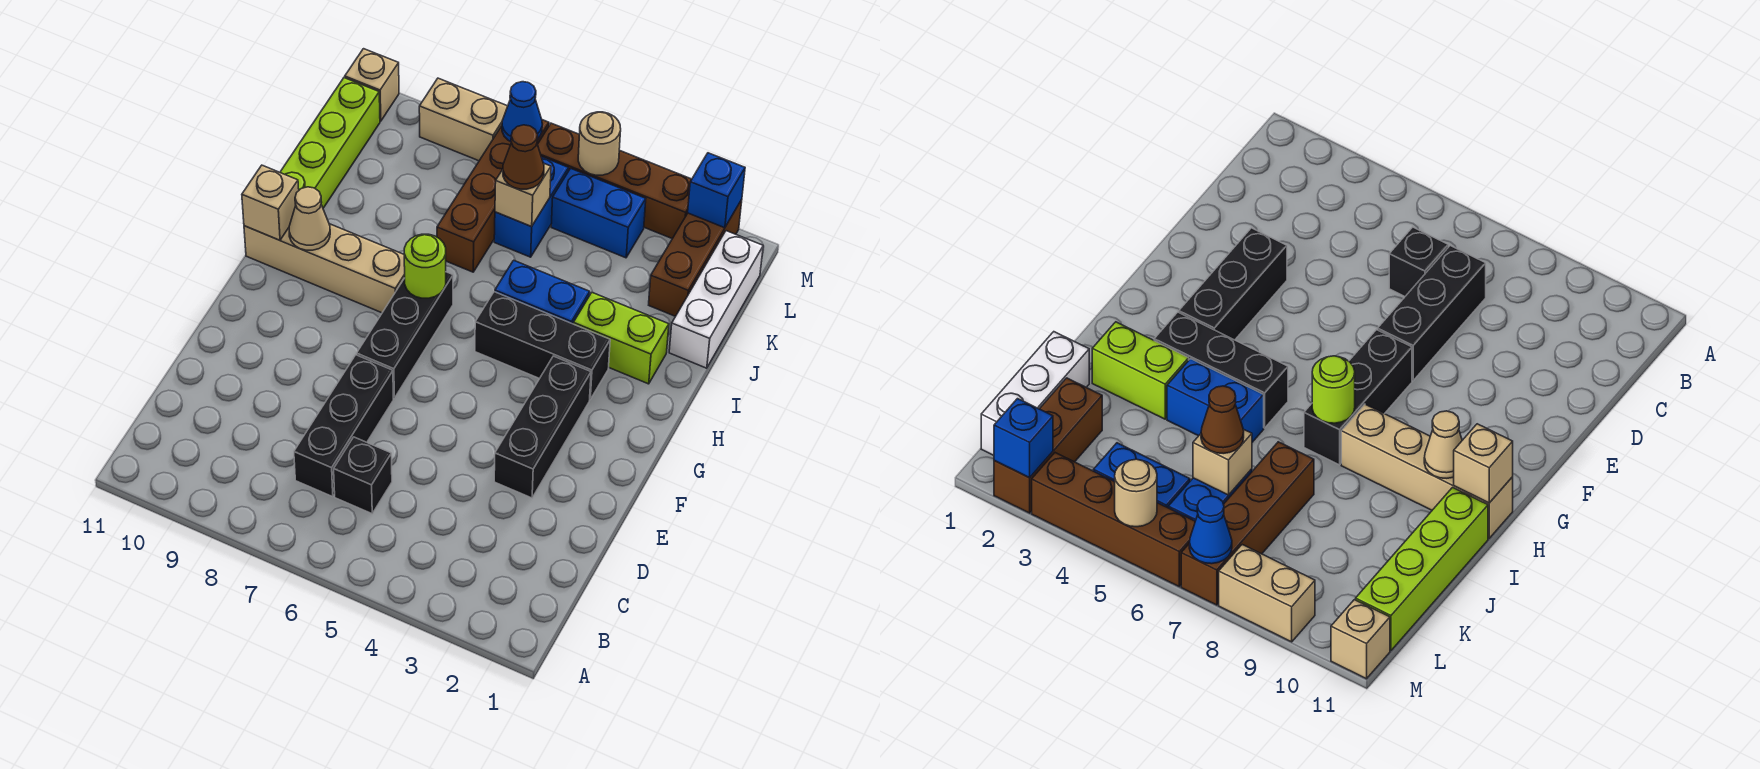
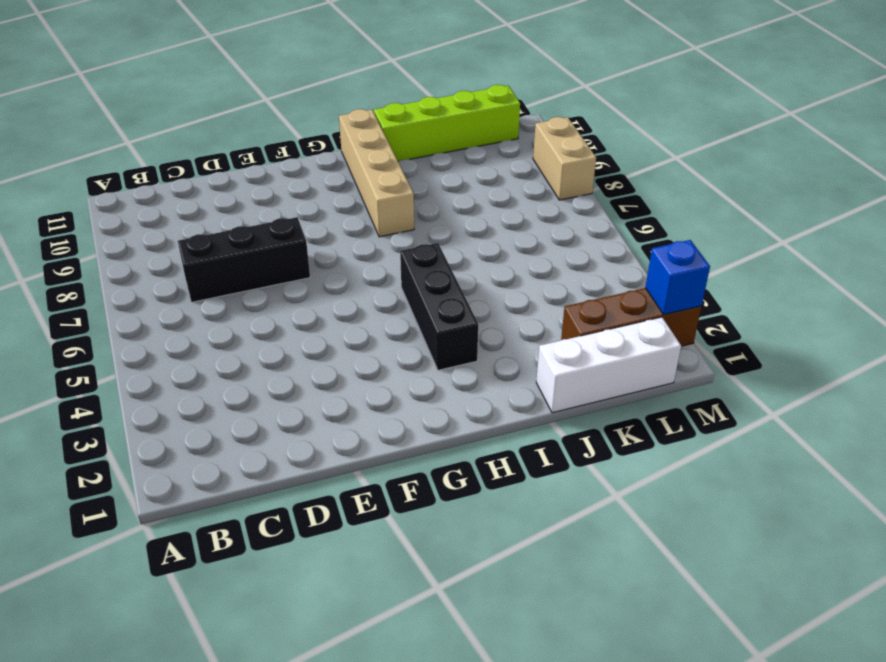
none -> black 1x1 brick [334,437,392,514]
none -> black 1x3 brick [494,356,591,498]
none -> black 1x3 brick [357,272,453,398]

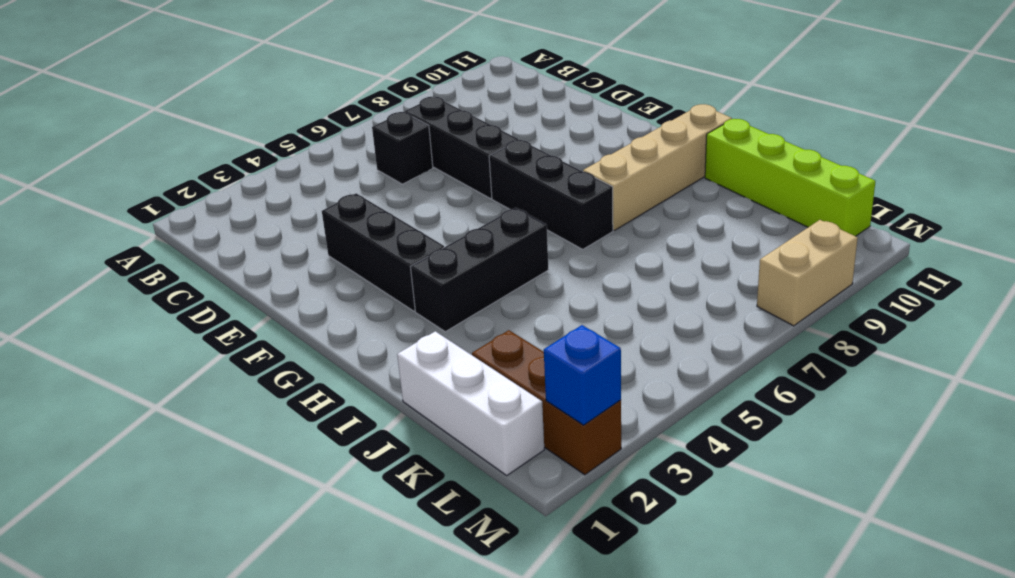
none -> lime 1x2 brick [573,292,669,384]
none -> blue 1x2 brick [495,260,590,324]
none -> brown 1x4 brick [437,120,549,272]

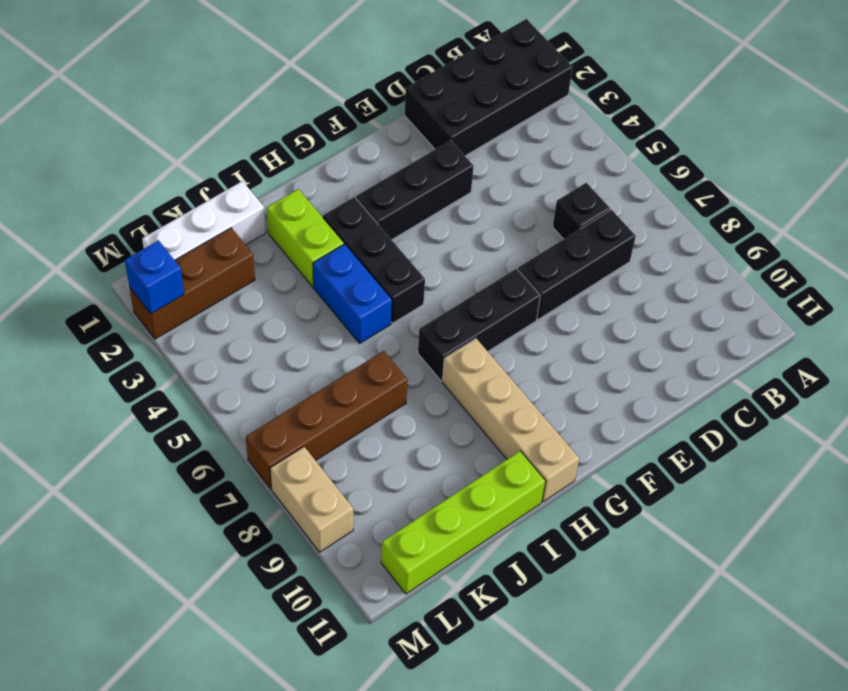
black 2x4 brick [405,19,573,156] -> none
none -> blue 1x2 brick [494,157,569,257]
none -> blue 1x2 brick [551,168,646,258]
none -> brown 1x4 brick [537,123,692,239]

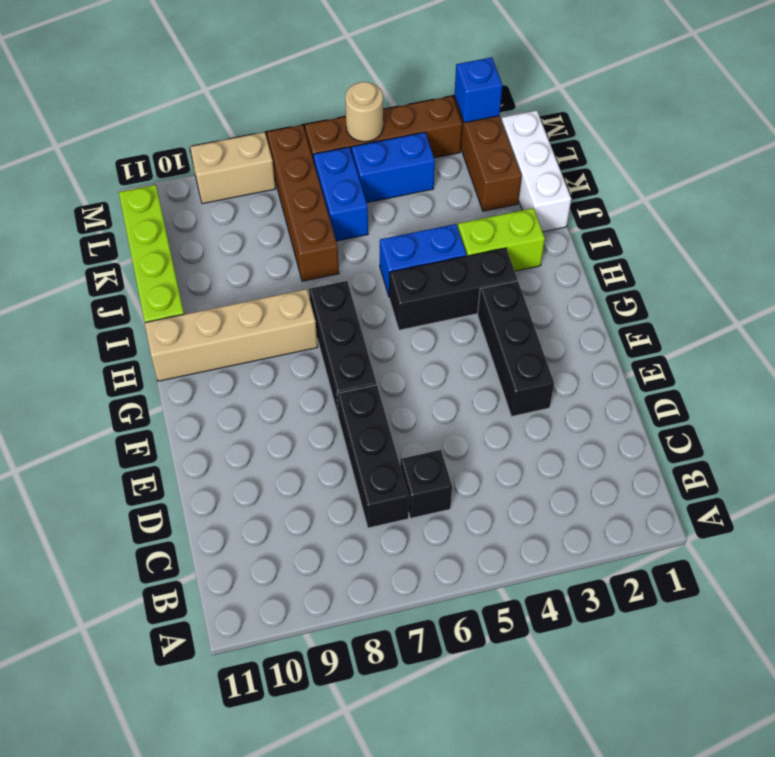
none -> tan 1x1 brick [345,49,399,121]
none -> lime 1x1 round brick [404,234,446,298]
none -> tan 1x1 cone [289,187,330,250]

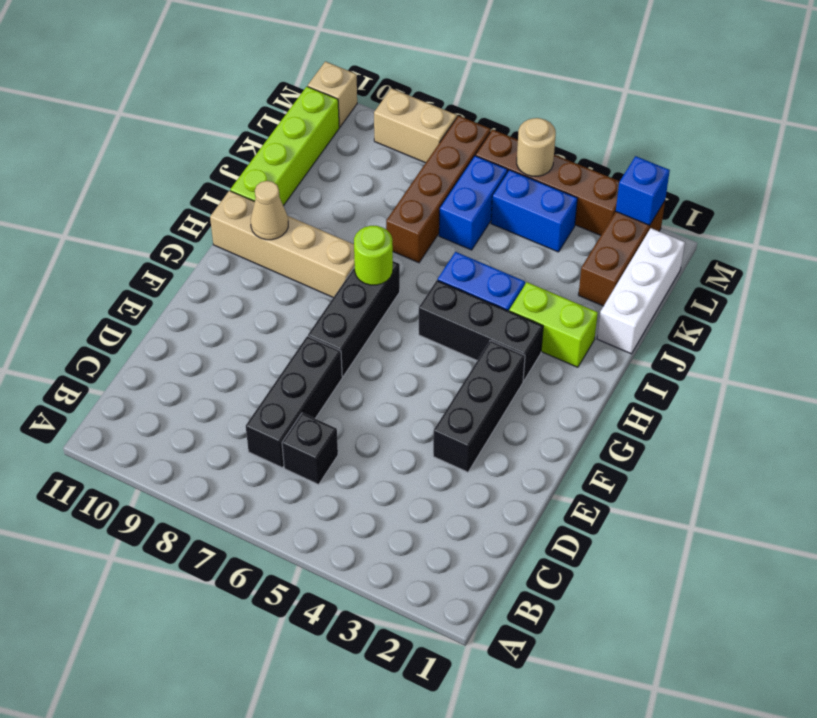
none -> tan 1x1 brick [242,165,299,240]
none -> tan 1x1 brick [495,164,551,227]
none -> blue 1x1 cone [502,82,542,142]

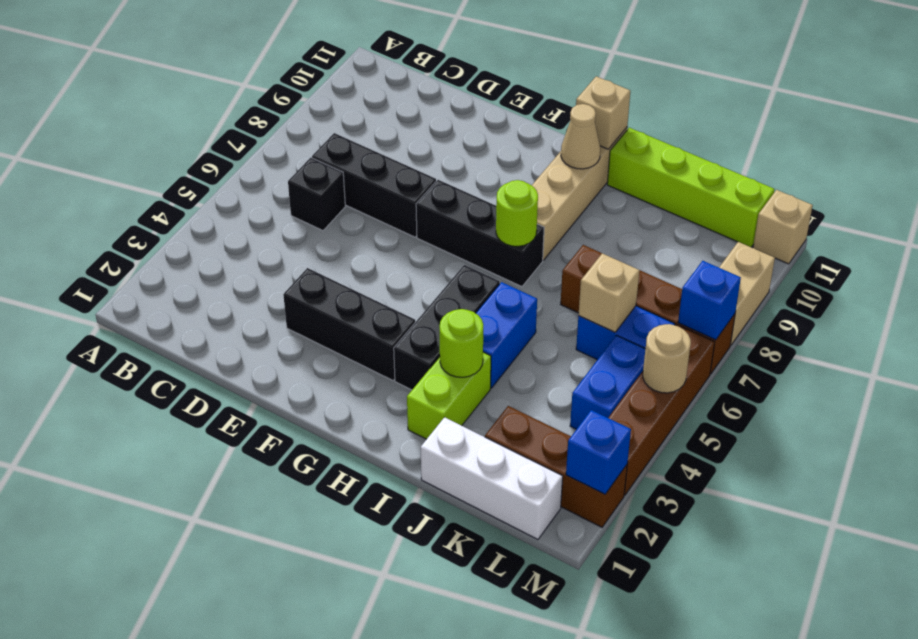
lime 1x1 round brick [440,309,483,377] -> none
blue 1x1 brick [678,261,741,340] -> blue 1x1 cone [502,82,542,142]
none -> brown 1x1 cone [503,125,544,189]

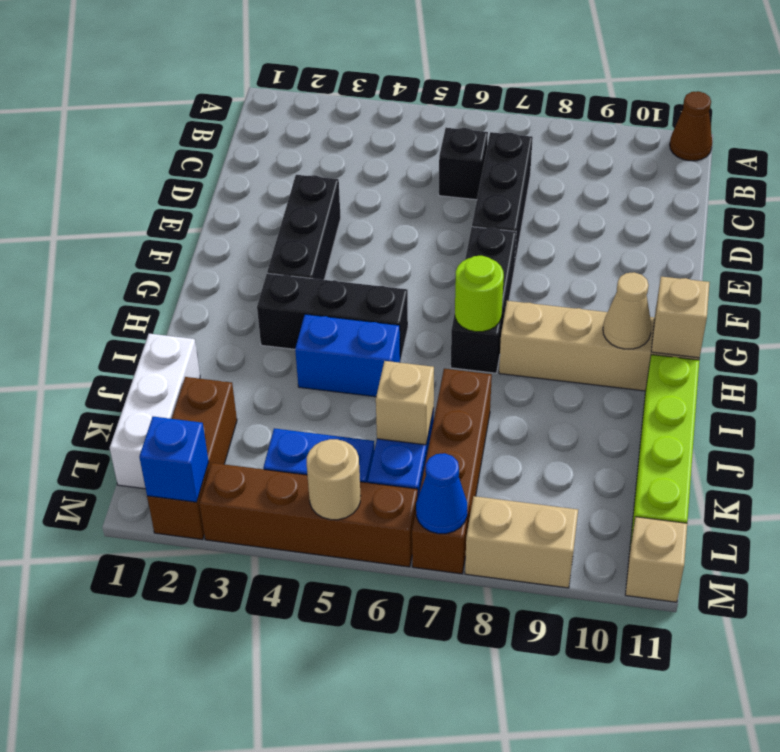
brown 1x1 cone [670,91,712,161] -> brown 1x1 cone moved to [503,125,544,189]
none -> lime 1x2 brick [573,292,669,384]

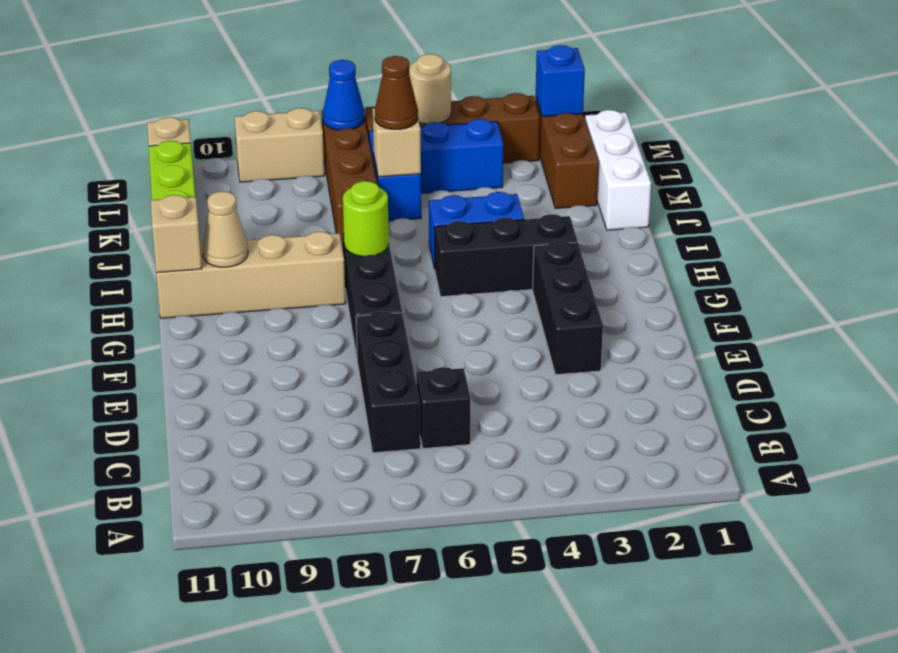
none -> lime 1x2 brick [573,292,669,384]

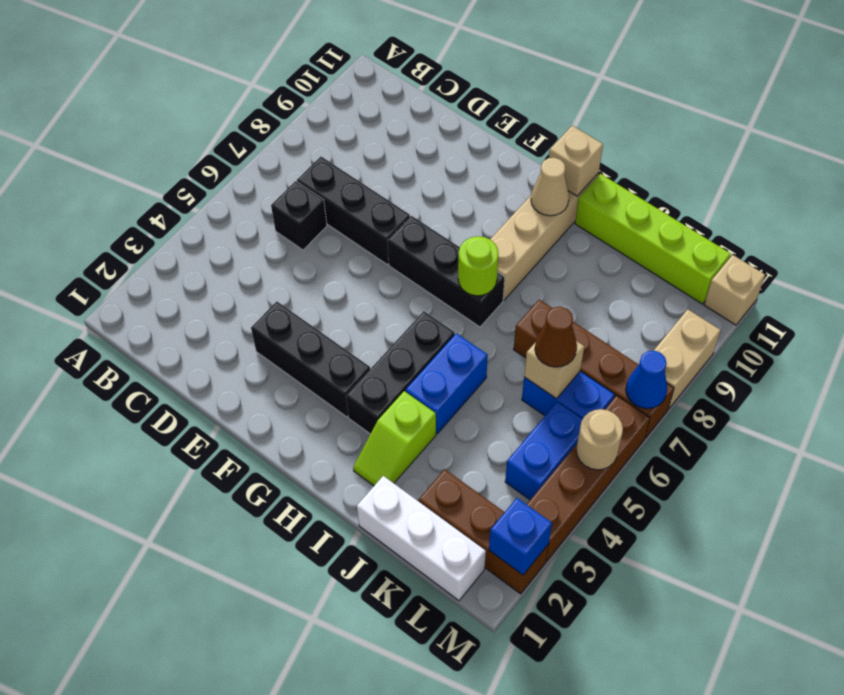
lime 1x2 slope [353,391,436,486] -> lime 1x2 brick [573,292,669,384]

